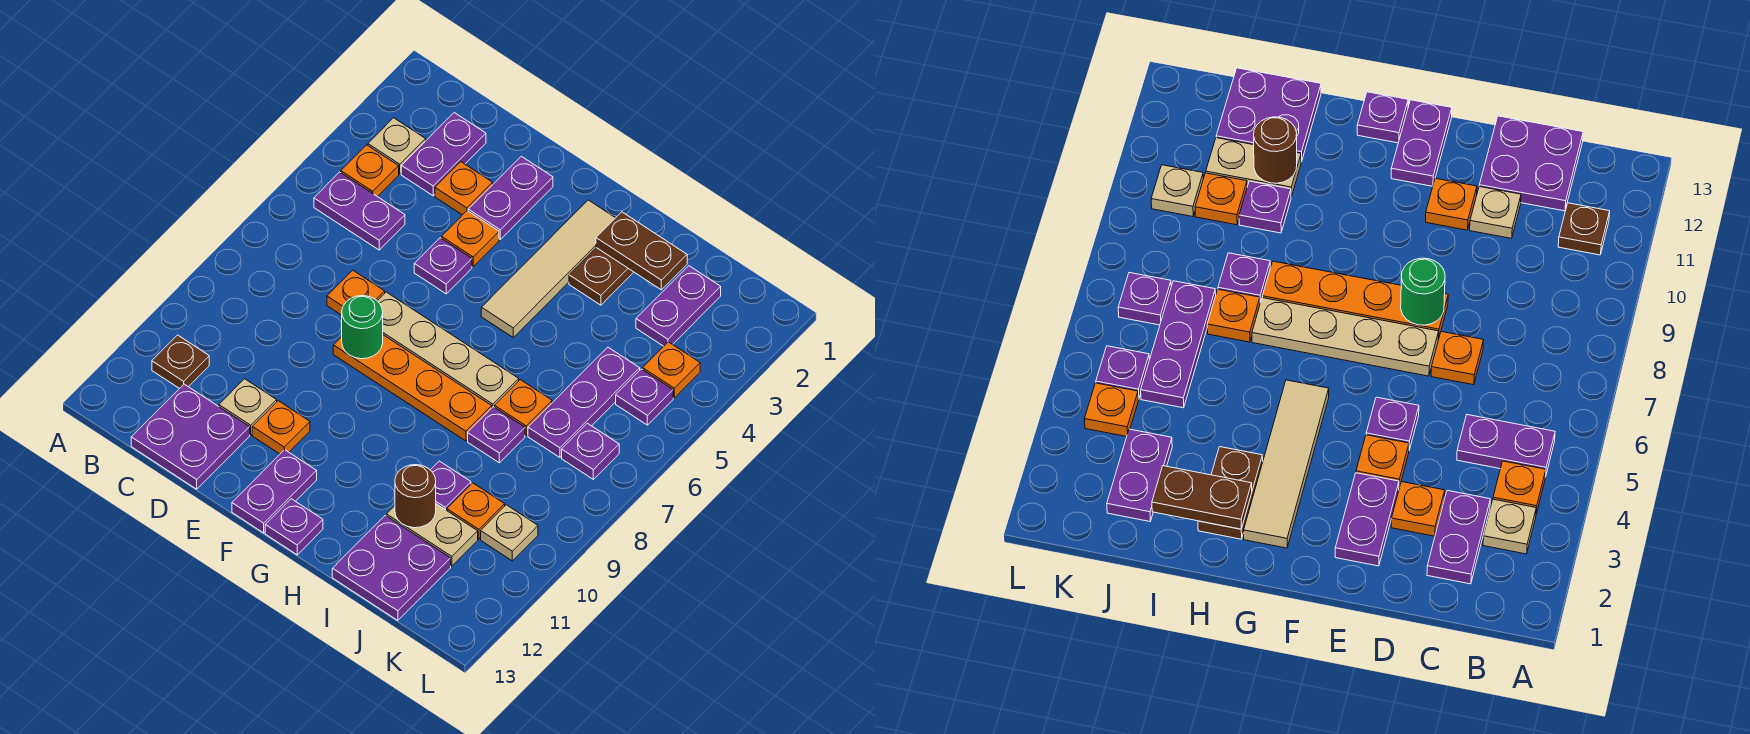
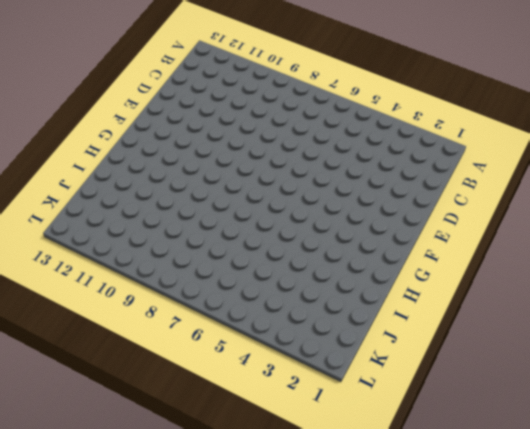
none -> tan 1x1 plate [368,118,426,174]
none -> orange 1x1 plate [341,145,399,197]
none -> purple 1x2 plate [314,172,405,250]
none -> brown 1x1 plate [152,335,209,389]

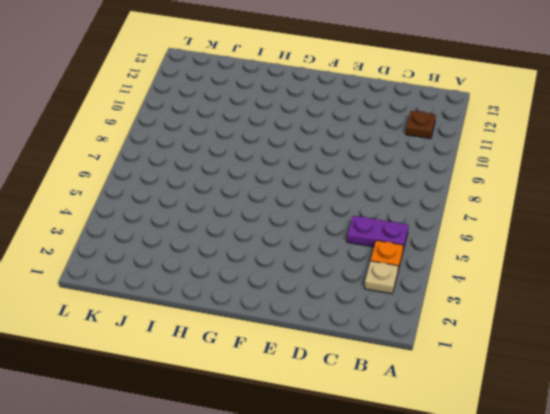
none -> purple 1x2 plate [401,113,486,196]
none -> purple 2x2 plate [131,384,250,489]
none -> orange 1x1 plate [435,162,493,215]
none -> orange 1x1 plate [327,270,385,315]

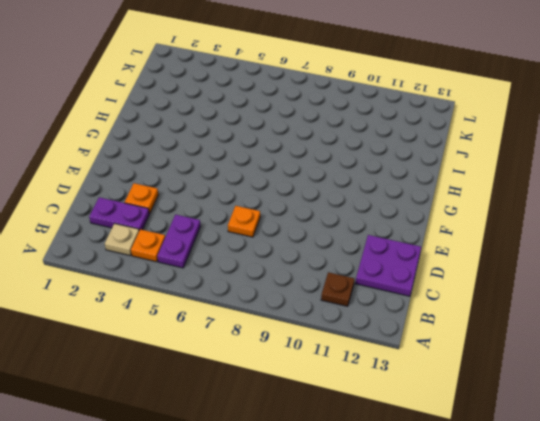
none -> tan 1x1 plate [219,379,277,435]
none -> purple 1x2 plate [468,156,553,239]
none -> orange 1x1 plate [441,211,499,266]
none -> purple 1x1 plate [414,238,472,294]

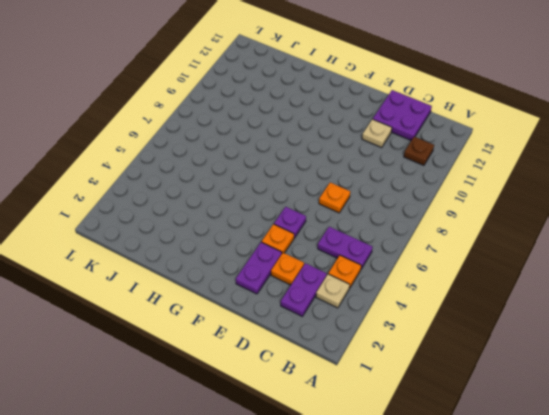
none -> tan 1x4 plate [378,292,519,407]
none -> orange 1x4 plate [333,335,492,441]
none -> orange 1x1 plate [252,401,310,454]
none -> purple 1x2 plate [232,450,317,533]

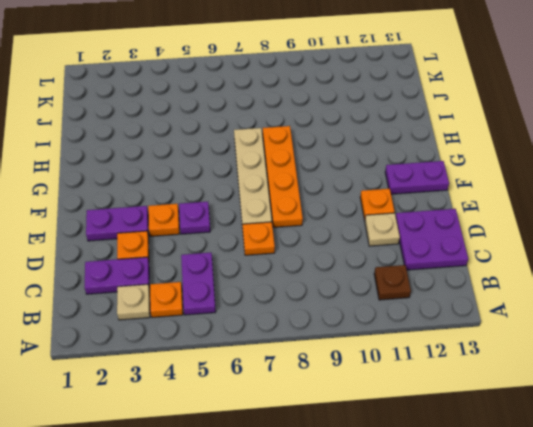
none -> tan 1x4 tile [481,200,615,337]
none -> purple 1x1 plate [265,499,323,555]
none -> brown 1x2 plate [569,248,634,305]
none -> orange 1x1 plate [495,380,552,436]

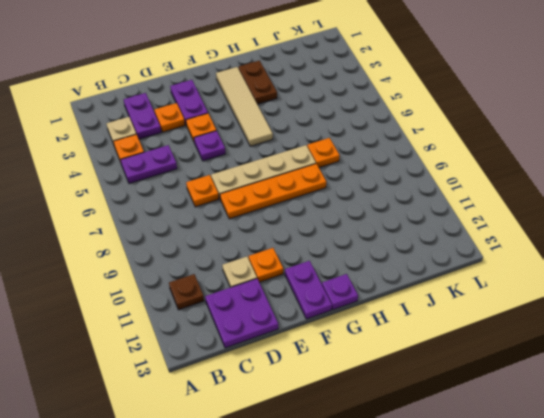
none -> purple 1x1 plate [468,407,525,463]
none -> purple 1x1 plate [431,461,471,510]
none -> tan 1x2 plate [386,504,478,566]
none -> purple 2x2 plate [332,515,451,620]

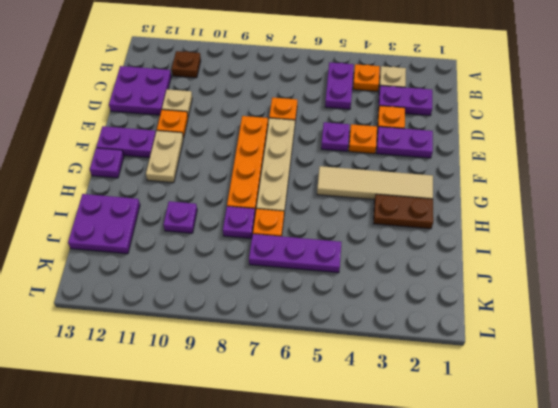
tan 1x2 plate [146,131,183,183] -> tan 1x2 plate moved to [386,504,478,566]
none -> purple 1x2 plate [636,266,721,346]
none -> orange 1x1 plate [447,483,505,539]
none -> orange 1x1 plate [643,342,700,398]
none -> purple 1x1 plate [616,369,673,425]

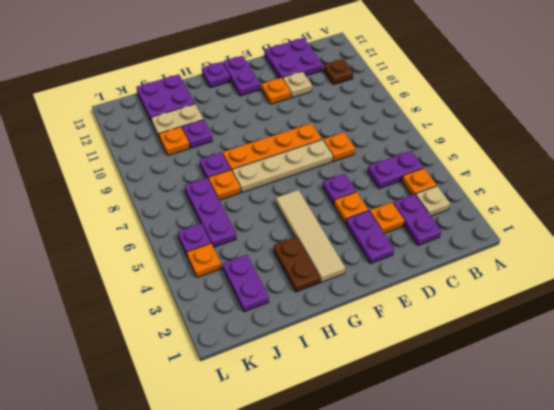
none -> purple 1x1 plate [562,423,619,479]
none -> tan 1x1 plate [481,505,538,561]
none -> green 1x1 round brick [342,296,383,359]
none -> brown 1x2 plate [596,212,687,290]

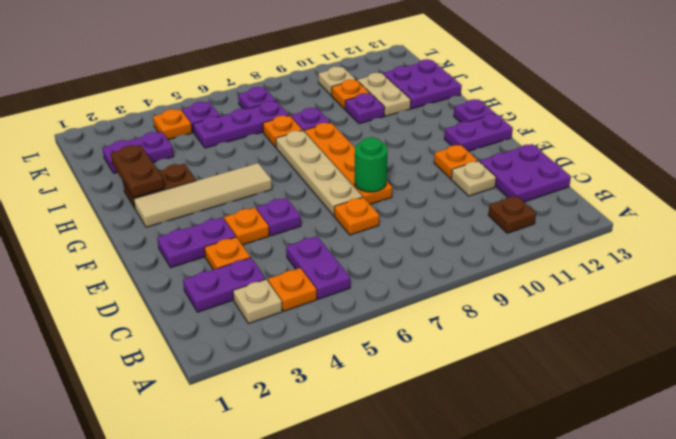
none -> brown 1x1 round brick [395,465,436,528]

